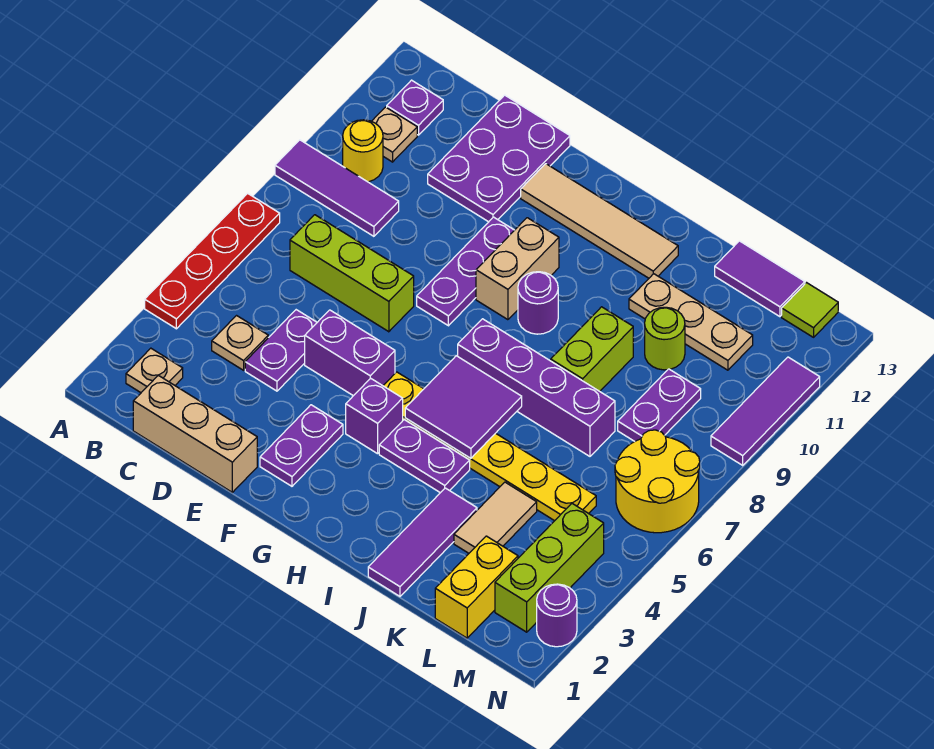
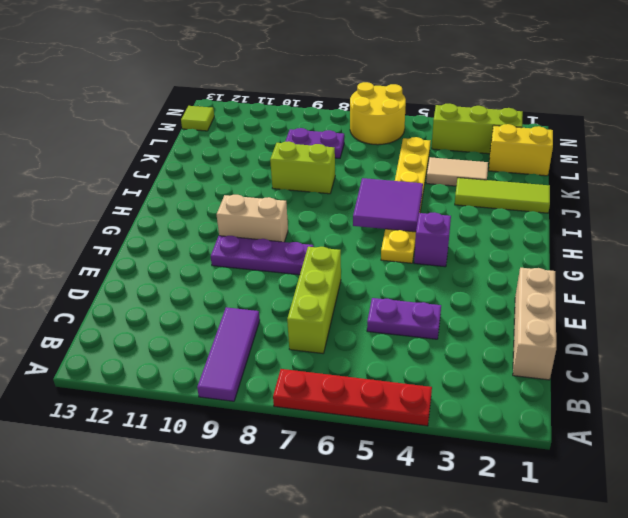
lime 1x3 tile [455,178,550,213] -> purple 1x3 tile [368,488,477,596]
none -> tan 1x1 plate [126,348,183,393]
none -> yellow 1x1 round brick [343,120,383,182]
none -> tan 1x1 plate [372,107,417,162]
none -> purple 1x1 plate [387,80,443,135]

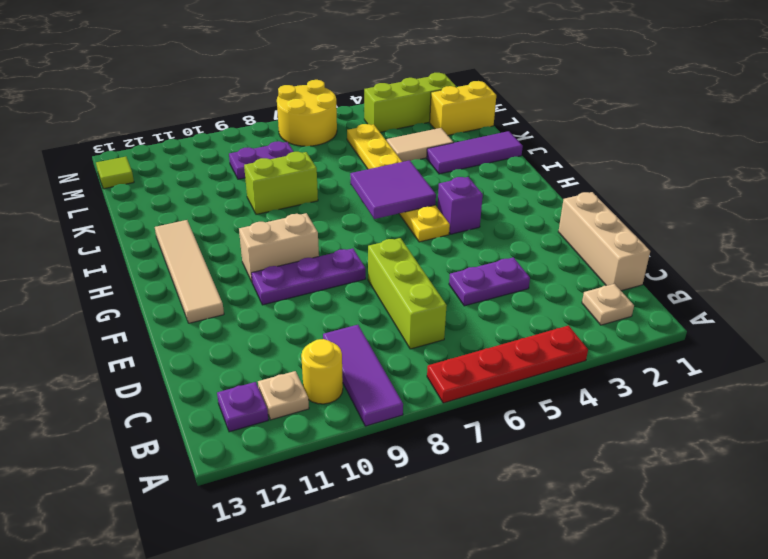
none -> tan 1x1 plate [212,316,268,370]
none -> purple 2x3 plate [428,95,570,222]
none -> purple 1x2 brick [305,310,395,396]
none -> purple 1x2 plate [260,405,343,486]

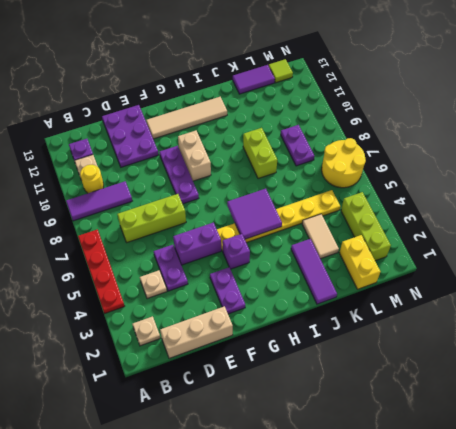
none -> purple 1x2 plate [379,420,470,493]
none -> purple 1x4 brick [458,319,615,456]
none -> purple 1x1 round brick [518,272,558,334]
none -> tan 1x3 plate [629,274,753,370]

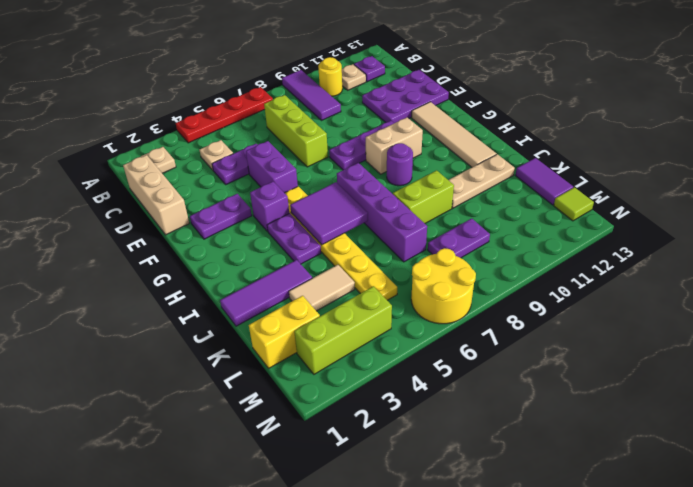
tan 1x3 plate [449,154,515,208] -> tan 1x3 plate turned to [629,274,753,370]
none -> lime 1x1 round brick [645,307,685,370]
none -> purple 1x1 round brick [537,584,577,647]
none -> purple 1x3 tile [711,357,820,465]

